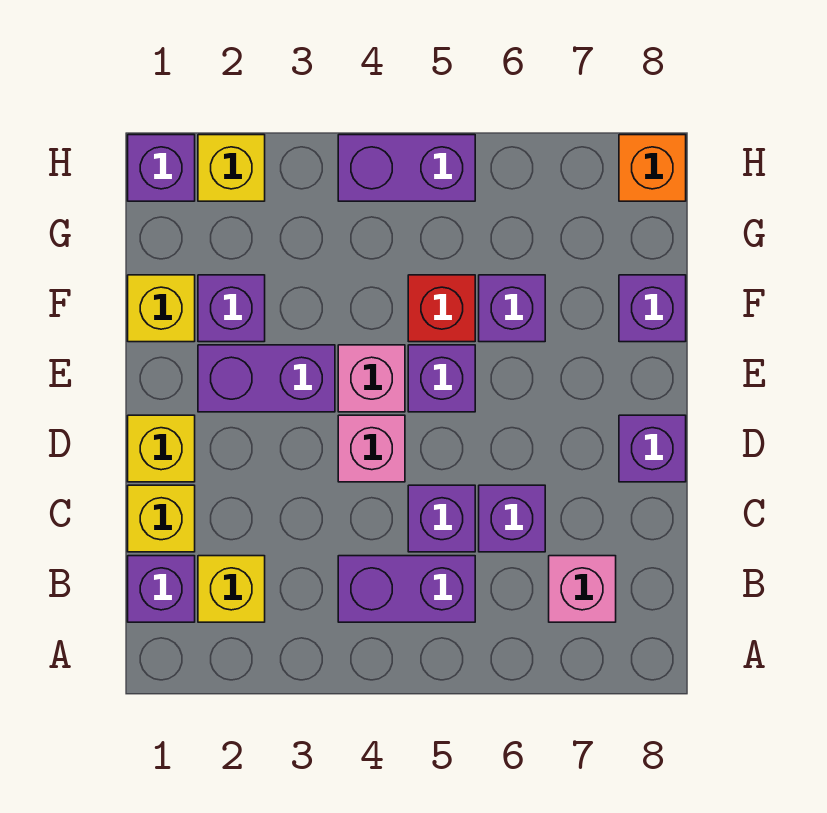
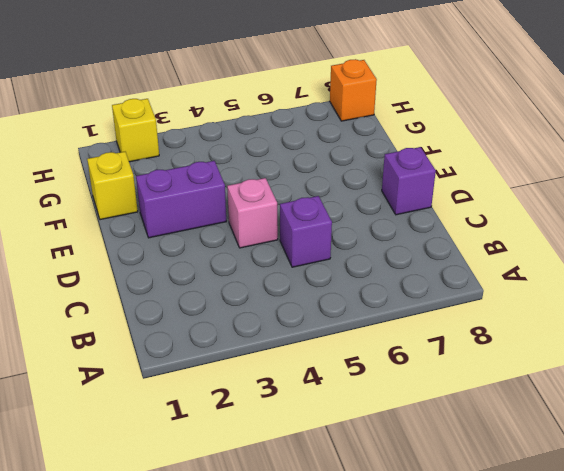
none -> purple 1x1 brick [128,556,195,622]
none -> yellow 1x1 brick [198,556,265,622]
none -> purple 1x2 brick [338,556,475,622]

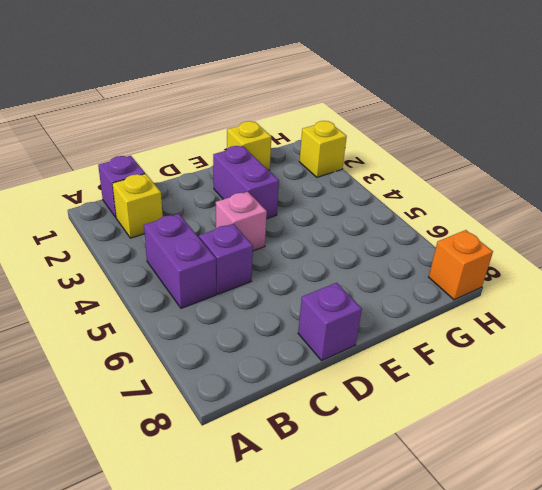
none -> pink 1x1 brick [549,556,616,622]
none -> yellow 1x1 brick [128,485,195,552]
none -> purple 1x1 brick [479,485,545,552]

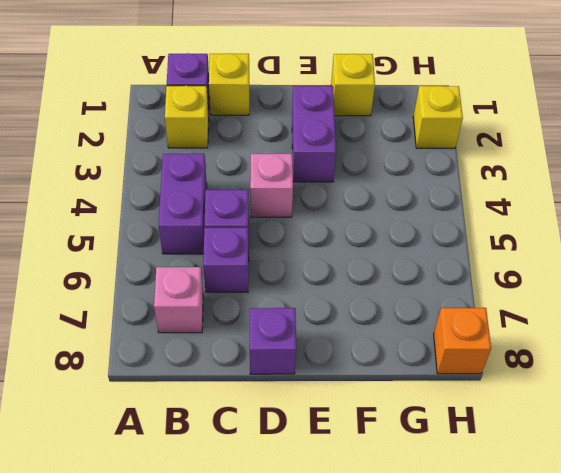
none -> yellow 1x1 brick [128,415,195,482]
none -> pink 1x1 brick [338,345,405,412]
none -> purple 1x1 brick [408,345,475,412]

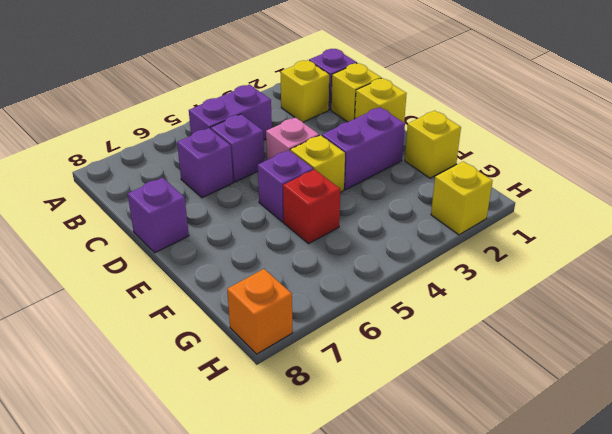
yellow 1x1 brick [290,135,345,192] -> pink 1x1 brick [338,345,405,412]
none -> pink 1x1 brick [549,556,616,622]
none -> purple 1x1 brick [198,275,265,342]
none -> purple 1x1 brick [479,275,545,342]

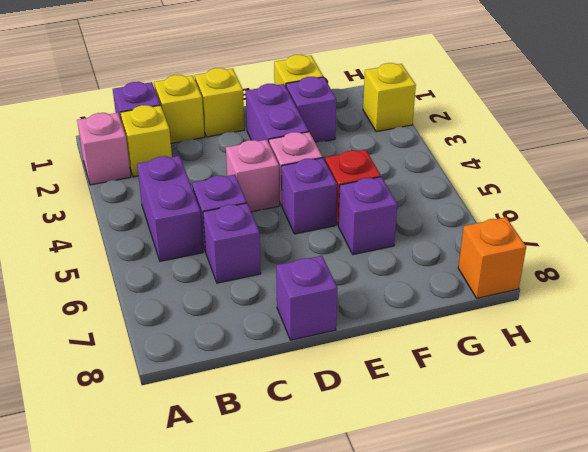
pink 1x1 brick [77,113,131,185] -> pink 1x1 brick moved to [549,556,616,622]
none -> purple 1x1 brick [619,275,686,342]
none -> purple 1x1 brick [128,135,195,201]
none -> purple 1x2 brick [338,135,475,201]

